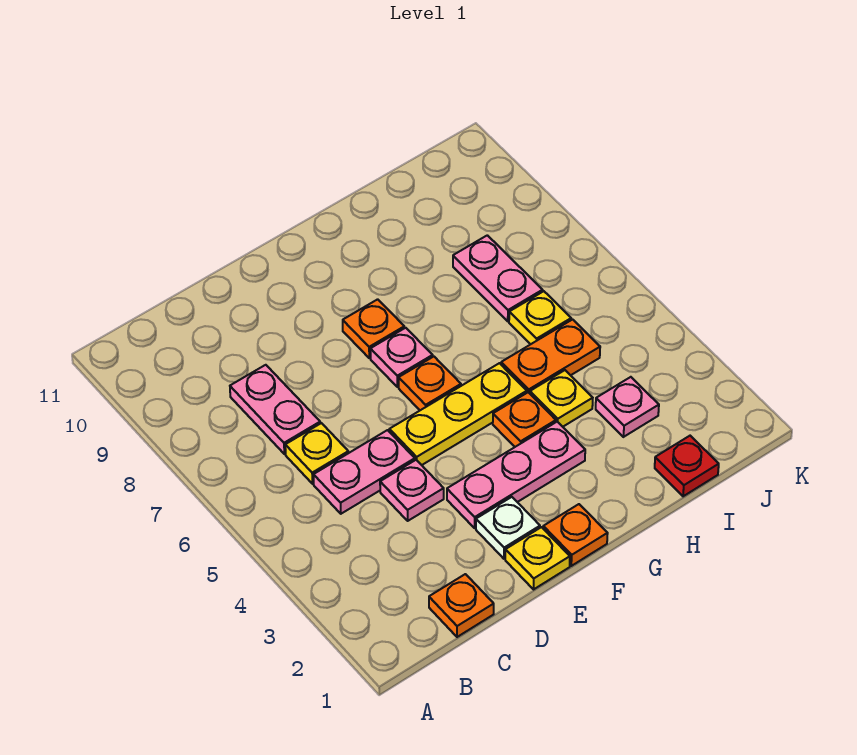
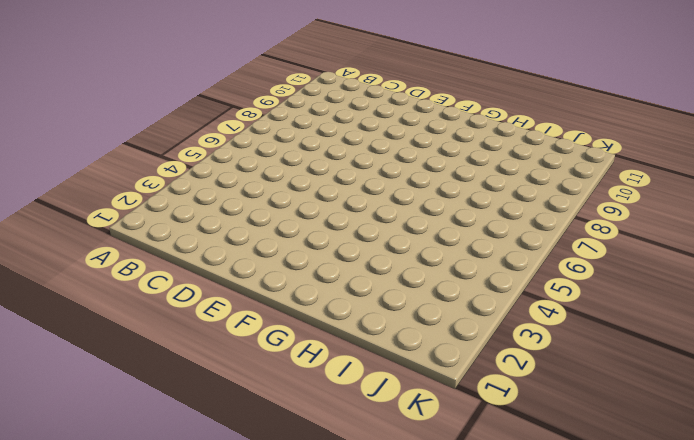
none -> orange 1x1 plate [429,574,494,637]
none -> pink 1x2 plate [314,430,415,514]
none -> yellow 1x1 plate [285,423,348,484]

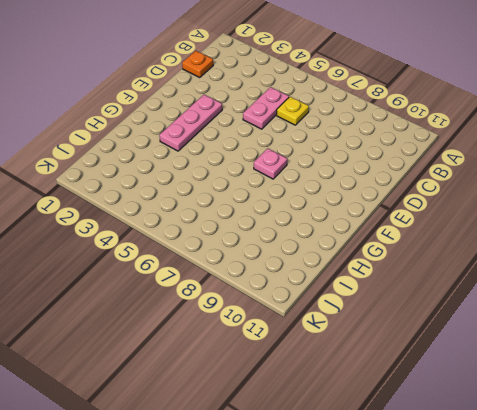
none -> pink 1x2 plate [230,365,320,454]
none -> pink 1x1 plate [380,460,444,521]
none -> yellow 1x1 plate [505,527,570,589]

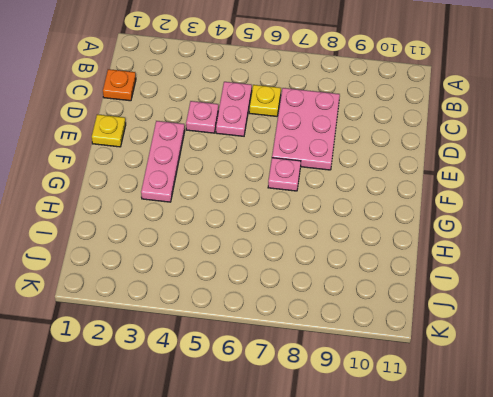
pink 2x3 plate [272,88,340,170] -> pink 1x2 plate [230,365,320,454]
none -> white 1x1 plate [476,497,540,559]
none -> yellow 1x3 plate [389,363,527,465]
none -> orange 1x1 plate [543,504,608,566]

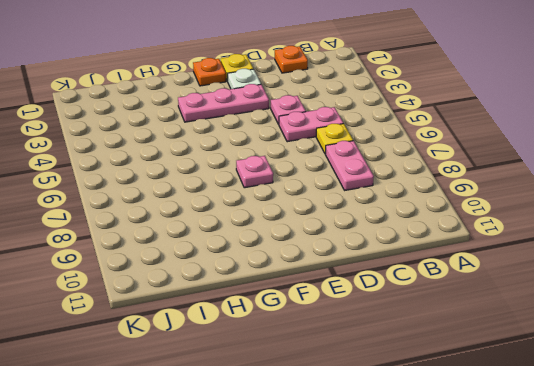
none -> yellow 1x3 plate [389,363,527,465]
none -> orange 1x1 plate [399,357,461,410]
none -> orange 1x1 plate [343,299,404,358]

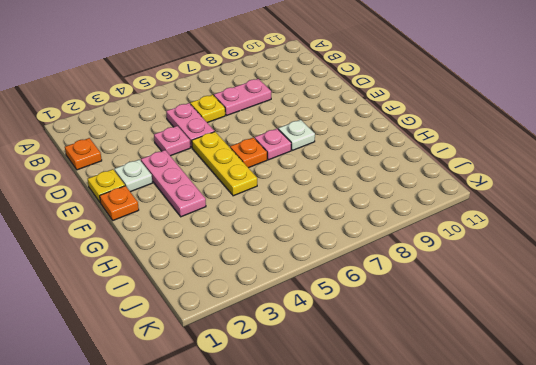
white 1x1 plate [278,120,315,150] -> orange 1x1 plate [343,299,404,358]
none -> orange 1x1 plate [493,392,556,447]
none -> yellow 1x1 plate [530,370,593,427]
none -> orange 1x2 plate [501,320,600,393]

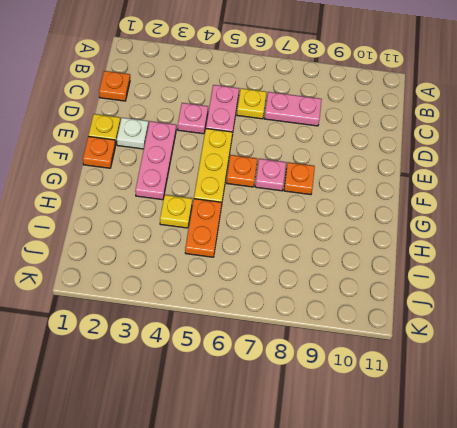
none -> orange 1x1 plate [493,392,556,447]
none -> red 1x1 plate [655,436,719,496]
none -> pink 1x1 plate [596,377,659,437]

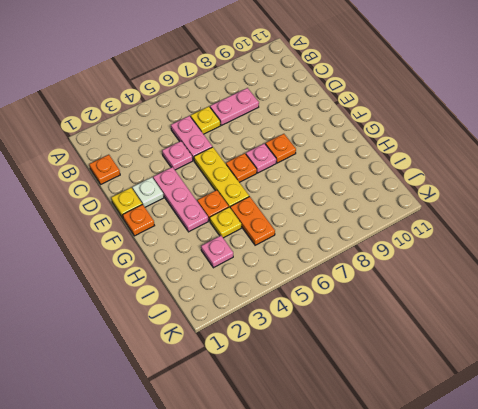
none -> red 1x1 plate [655,436,719,496]
none -> yellow 1x1 plate [509,291,571,344]
none -> pink 1x2 plate [453,235,543,321]

